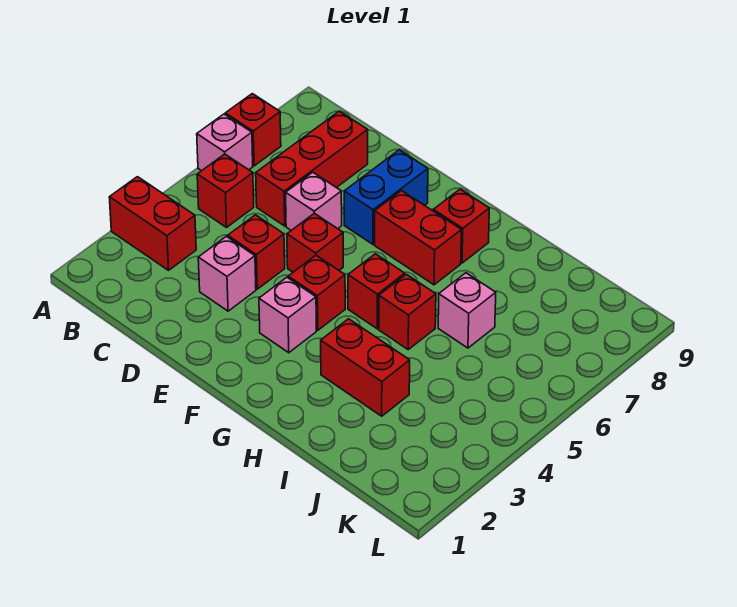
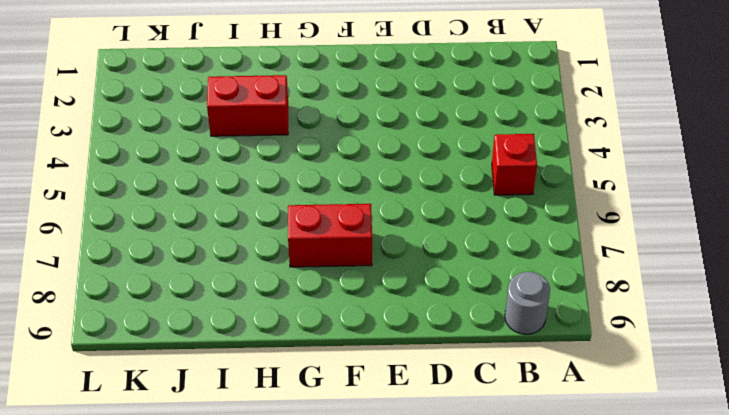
grey 1x1 round brick [505,272,550,334] -> none
none -> red 1x2 brick [109,177,196,270]
none -> pink 1x1 brick [197,114,253,171]
none -> red 1x1 brick [225,94,281,166]

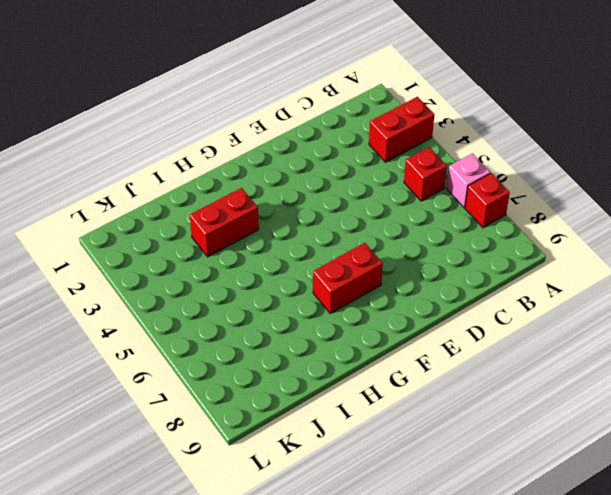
none -> red 1x3 brick [256,111,368,226]
none -> pink 1x1 brick [198,236,256,311]
none -> red 1x1 brick [228,215,285,289]

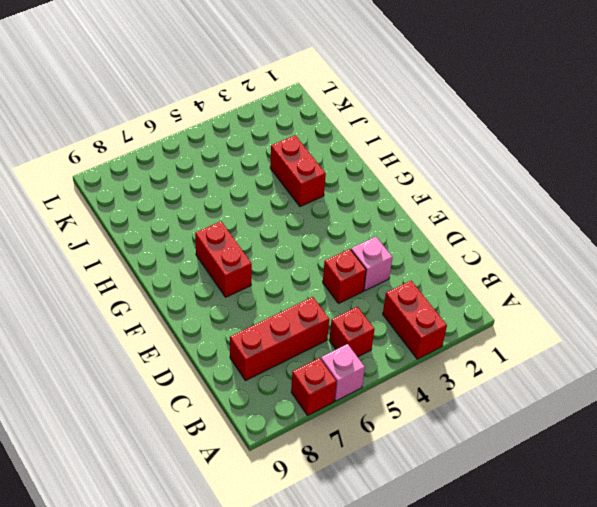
none -> pink 1x1 brick [286,172,342,230]
none -> red 1x1 brick [287,213,343,272]
none -> blue 1x2 brick [344,150,428,244]

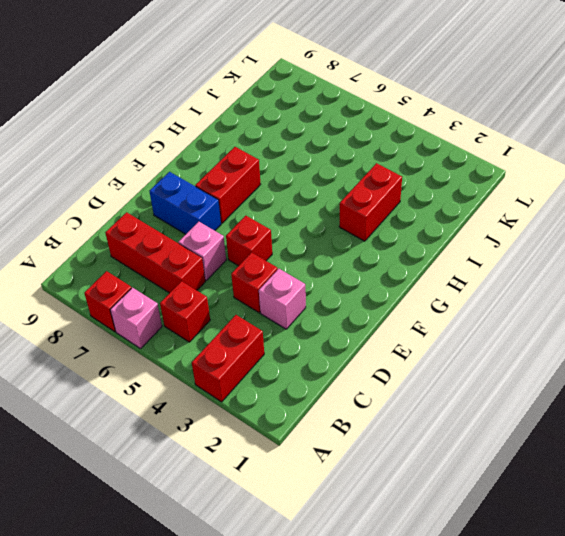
none -> pink 1x1 brick [259,277,316,353]
none -> red 1x1 brick [288,255,345,330]
none -> red 1x1 brick [348,254,405,329]

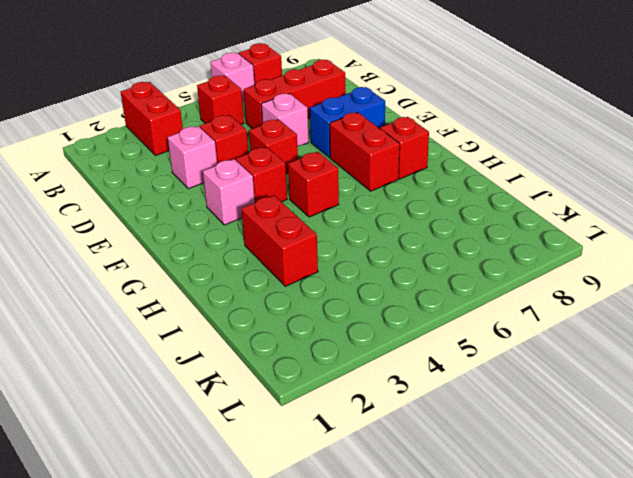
none -> red 1x1 brick [379,274,436,349]
none -> pink 1x1 brick [438,273,496,348]

